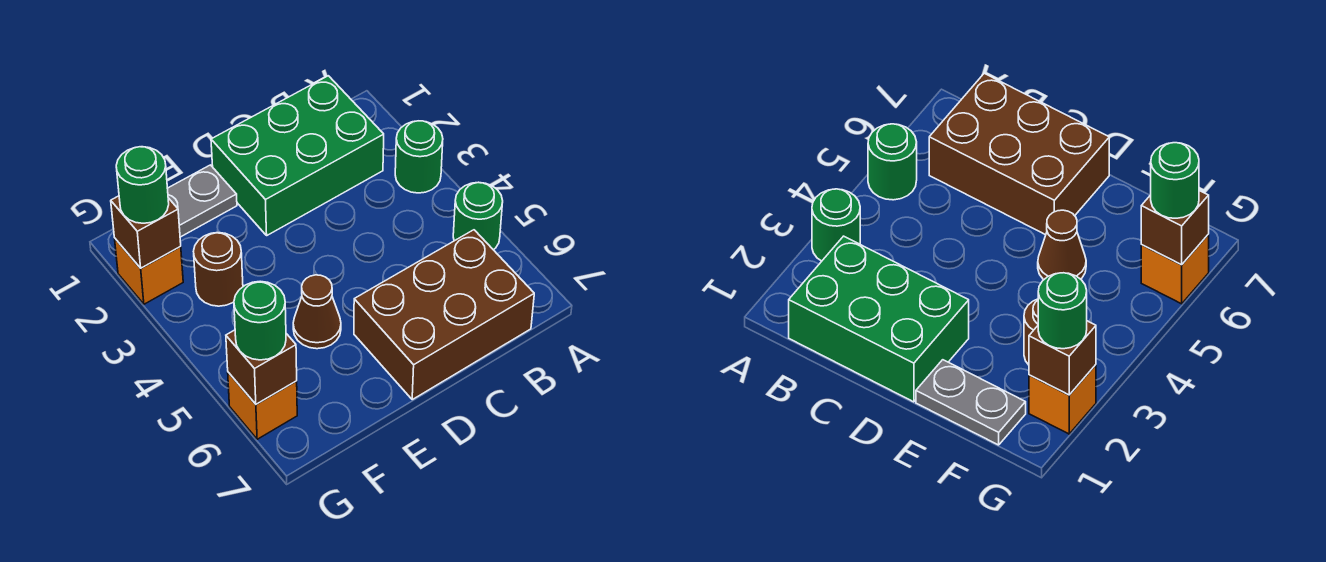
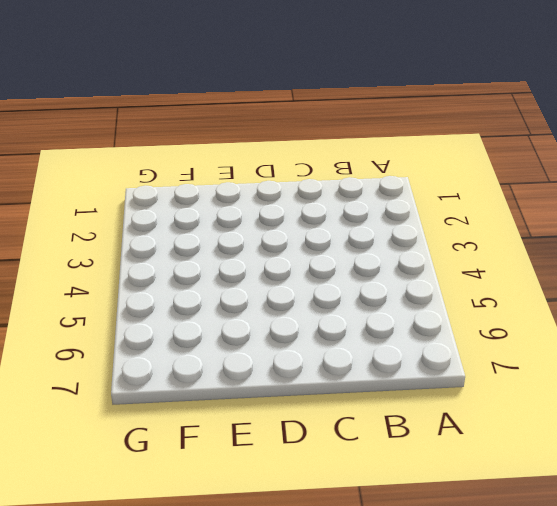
none -> green 1x1 round brick [395,121,443,193]
none -> green 1x1 round brick [453,182,503,250]
none -> green 2x3 brick [211,76,384,235]

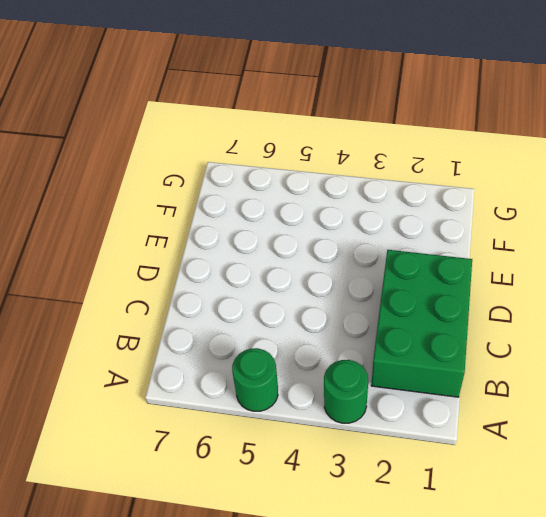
none -> brown 2x3 brick [354,230,534,399]
none -> grey 1x2 plate [167,165,237,237]
none -> brown 1x1 cone [293,275,341,349]

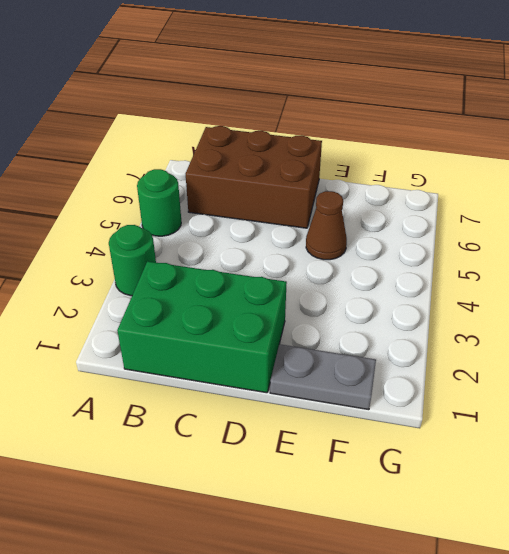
none -> brown 1x1 round brick [194,233,243,306]
none -> orange 1x1 brick [115,239,183,304]
none -> orange 1x1 brick [228,372,297,439]

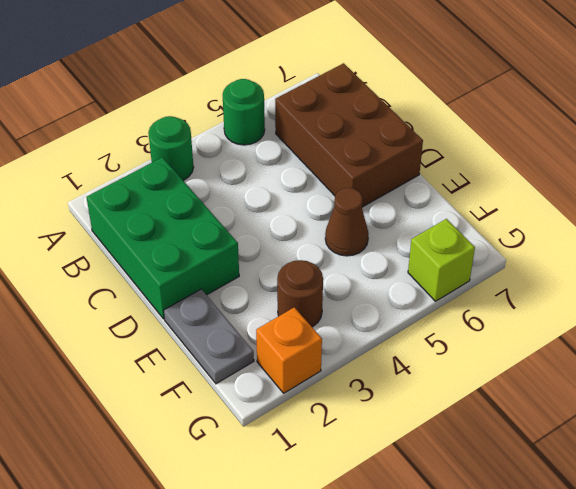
lime 1x1 brick [408,219,475,301] -> orange 1x1 brick [228,372,297,439]
none -> brown 1x1 brick [111,196,181,268]
none -> brown 1x1 brick [226,330,297,404]
none -> green 1x1 round brick [116,147,169,223]

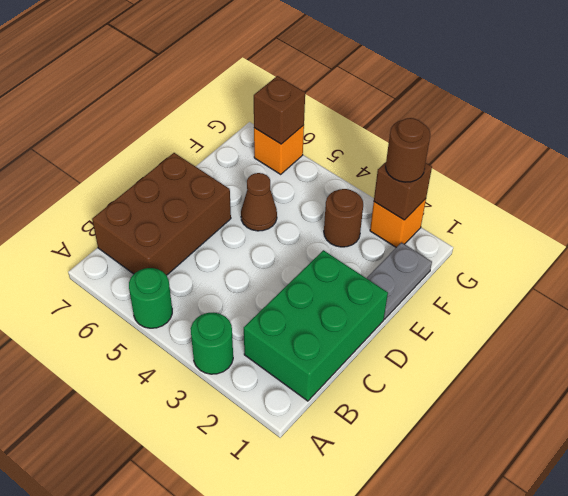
brown 1x1 round brick [386,118,431,182] -> green 1x1 round brick [116,147,169,223]
none -> green 1x1 round brick [234,281,286,360]

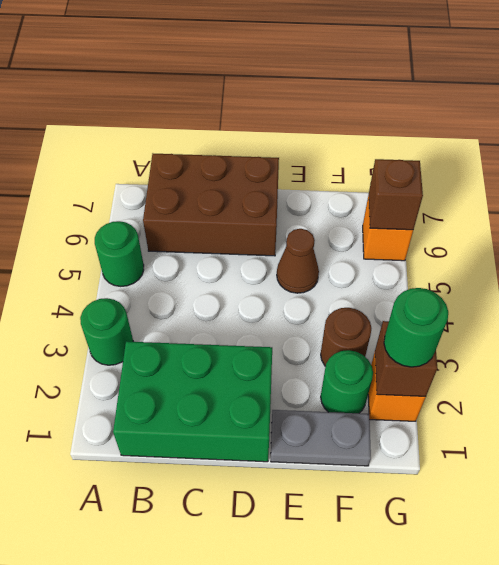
green 1x1 round brick [321,350,373,413] -> green 1x1 round brick moved to [234,281,286,360]

